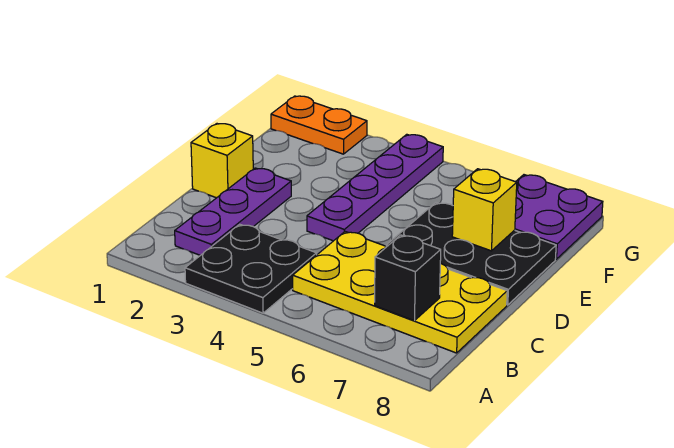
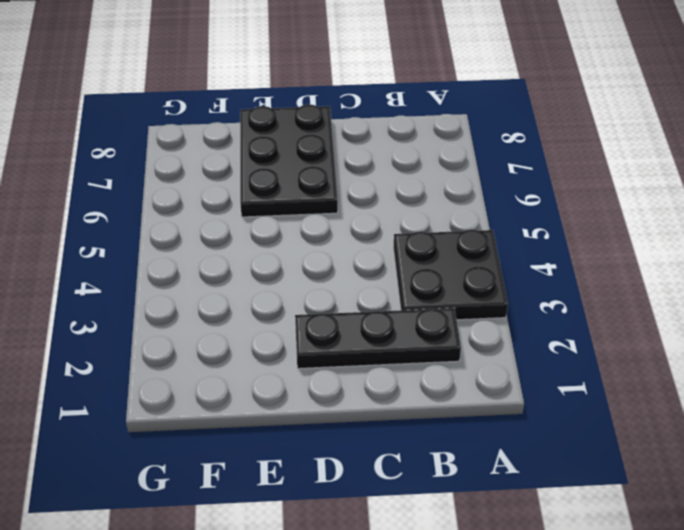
black 1x3 plate [295,308,461,369] -> purple 1x3 plate [175,168,291,255]
none -> yellow 2x4 plate [293,232,507,353]
none -> yellow 1x1 brick [191,124,253,198]

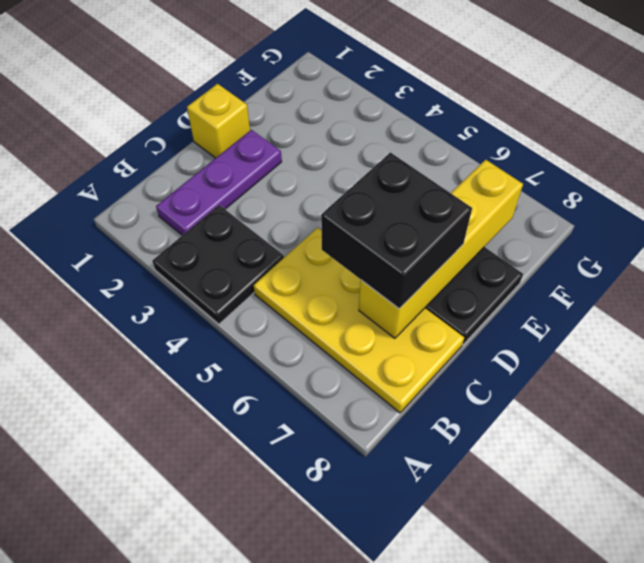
black 2x2 brick [321,153,472,309] -> none
yellow 1x4 brick [359,160,523,338] -> yellow 1x1 brick [452,169,517,251]
none -> purple 1x4 plate [307,134,443,241]
none -> purple 2x2 plate [515,175,603,259]

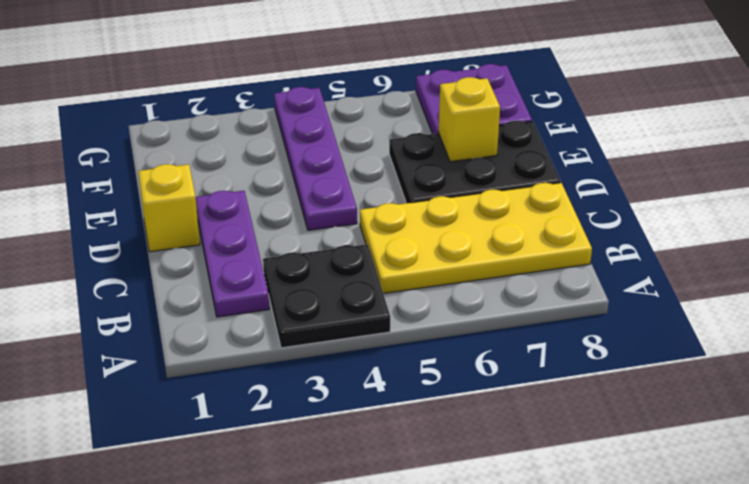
none -> orange 1x2 plate [271,96,367,154]
none -> black 1x1 brick [375,235,441,321]

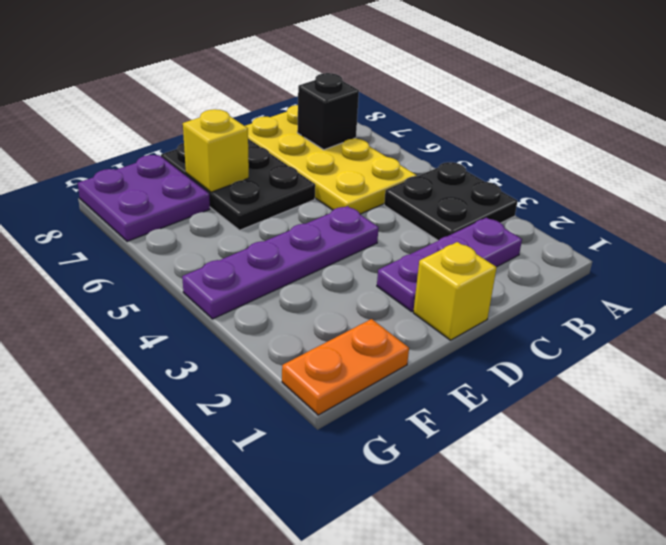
orange 1x2 plate [282,319,409,415] -> orange 1x2 plate turned to [271,96,367,154]

